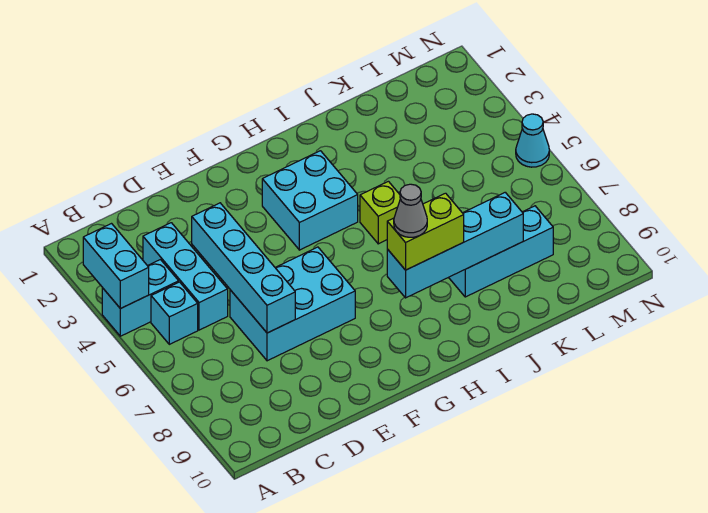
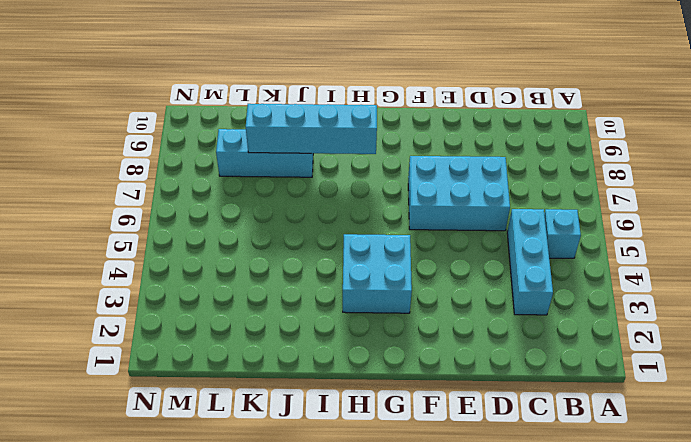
none -> cyan 1x2 brick [102,260,179,336]
none -> lime 1x1 brick [360,181,400,244]
none -> cyan 1x1 cone [516,114,549,167]

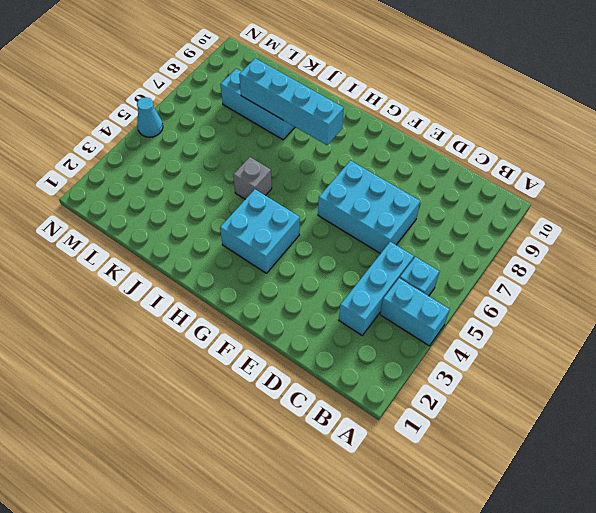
grey 1x1 brick [233,157,272,199] -> lime 1x1 brick [360,181,400,244]
none -> cyan 1x2 brick [83,224,149,309]
none -> cyan 1x4 brick [192,203,295,333]
none -> lime 1x2 brick [387,193,464,270]

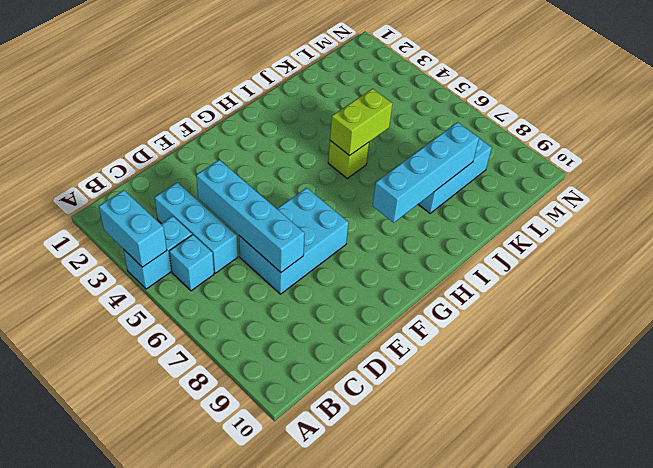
lime 1x2 brick [330,89,393,156] -> lime 1x2 brick moved to [387,193,464,270]
none -> cyan 2x2 brick [262,151,358,250]
none -> cyan 1x1 cone [516,114,549,167]
none -> grey 1x1 cone [394,184,427,237]

